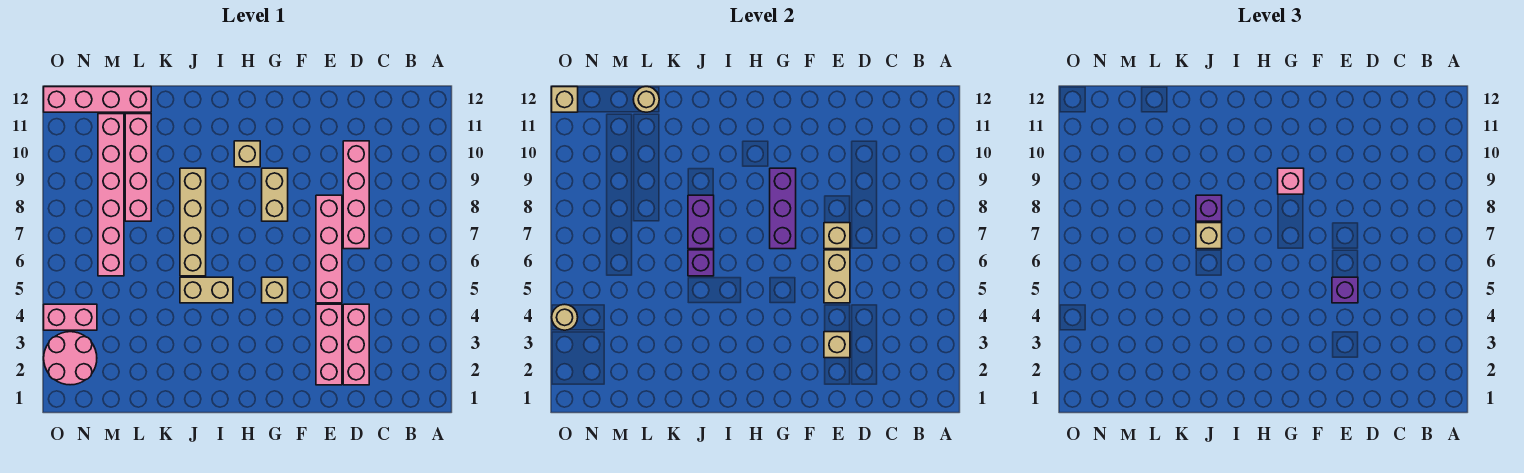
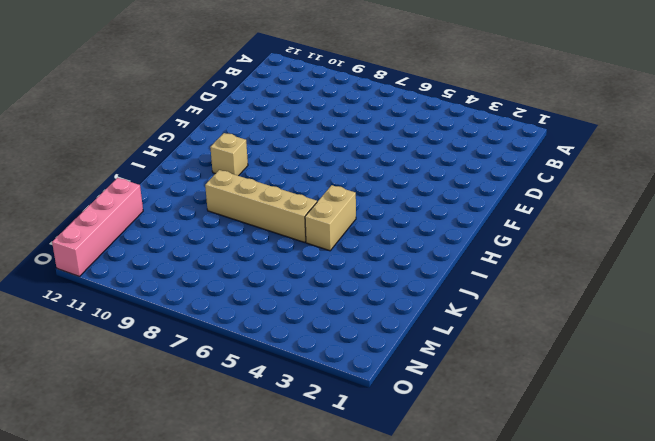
none -> pink 1x3 brick [343,304,369,385]
none -> pink 1x4 brick [343,141,369,249]
none -> pink 1x3 brick [316,304,342,385]

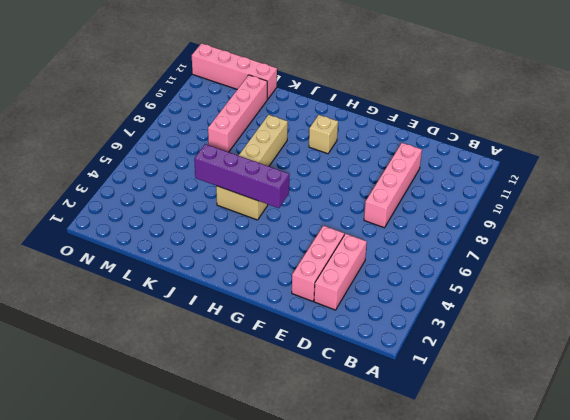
purple 1x4 brick [194,144,289,208] -> none
none -> pink 1x4 brick [316,195,342,303]
none -> tan 1x1 brick [262,277,288,303]
none -> tan 1x2 brick [262,168,288,221]

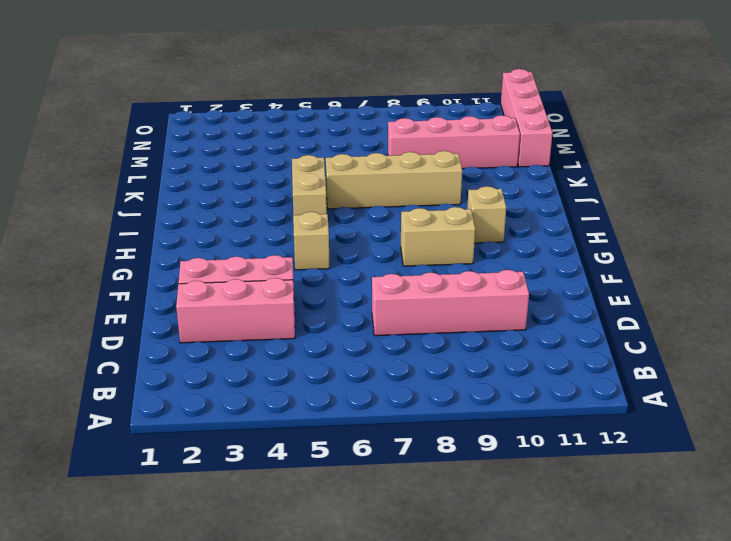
none -> pink 1x4 brick [316,195,342,303]
none -> pink 1x6 brick [98,114,124,276]
none -> pink 2x2 round brick [44,332,97,385]

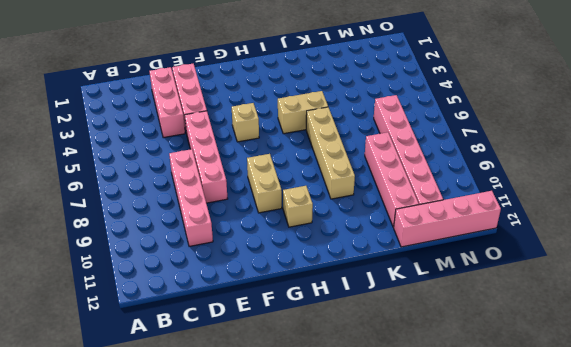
none -> pink 2x2 round brick [44,332,97,385]
none -> pink 1x2 brick [44,304,97,330]
none -> tan 1x1 brick [824,332,850,358]

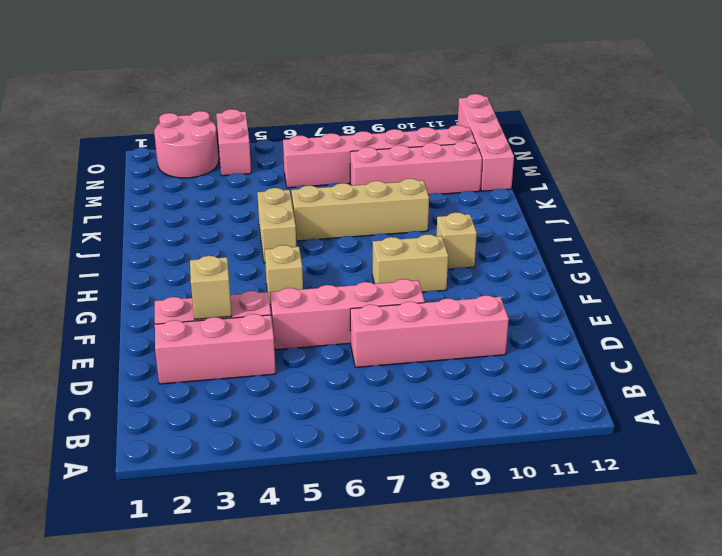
none -> tan 1x2 brick [824,250,850,303]
none -> tan 1x1 brick [824,223,850,249]
none -> purple 1x3 brick [770,168,796,249]

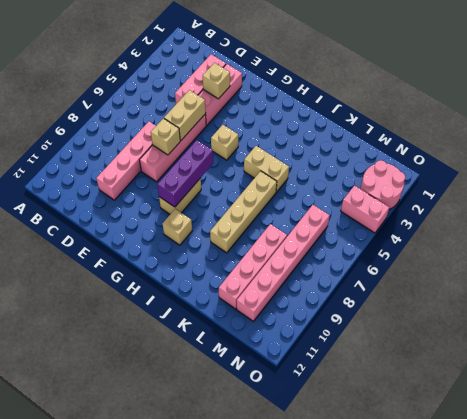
none -> pink 1x4 brick [44,87,151,112]
none -> purple 1x1 brick [688,250,714,276]
none -> purple 1x2 brick [688,195,714,249]

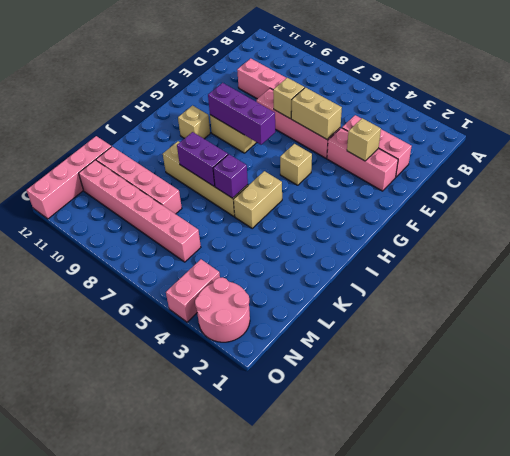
none -> tan 1x1 round brick [633,87,659,112]
none -> tan 1x1 round brick [552,304,578,330]
none -> tan 1x1 brick [552,87,578,112]

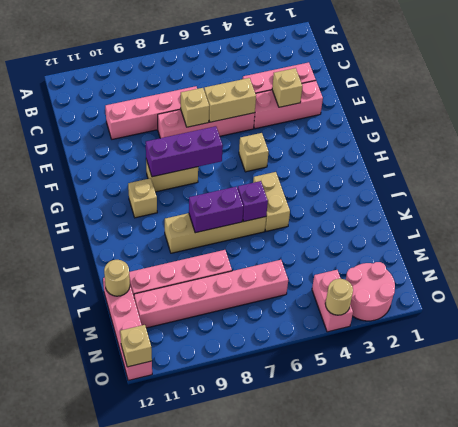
none -> purple 1x1 brick [1332,277,1358,303]
none -> pink 1x1 brick [1278,168,1304,194]
none -> tan 1x1 brick [1196,223,1222,249]

